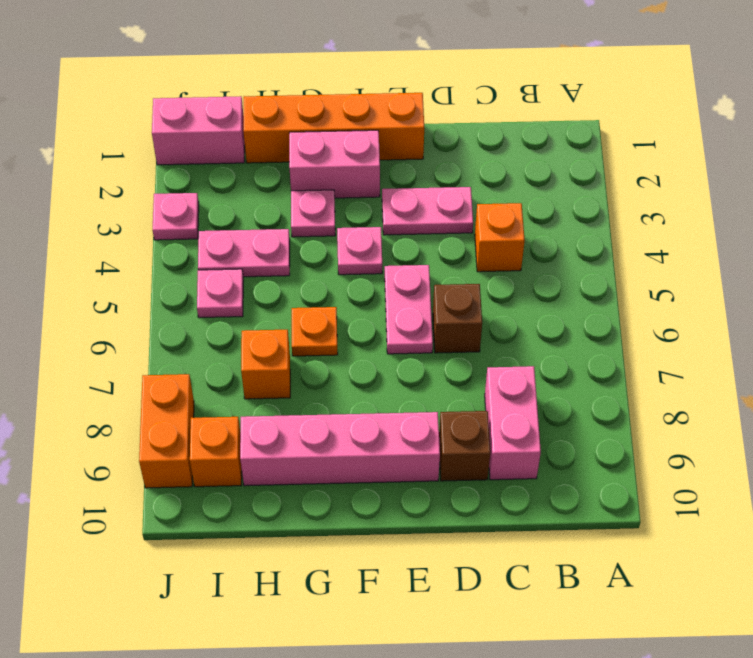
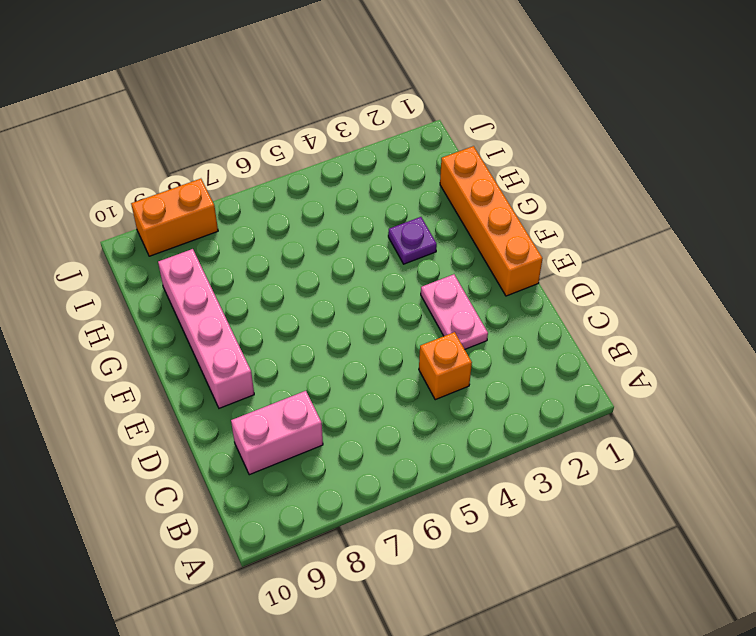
purple 1x1 plate [388,217,437,264] -> pink 1x1 plate [291,190,335,237]
none -> brown 1x1 brick [433,284,482,353]
none -> brown 1x1 brick [439,411,490,481]
none -> pink 1x2 plate [385,265,433,354]

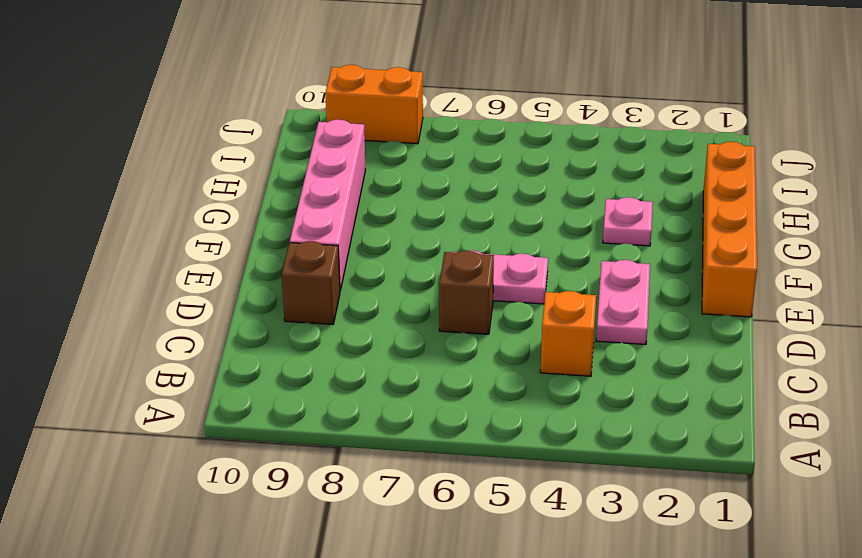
none -> pink 1x2 brick [485,366,541,480]
none -> pink 1x2 brick [289,130,380,198]
none -> pink 1x1 plate [337,227,382,275]

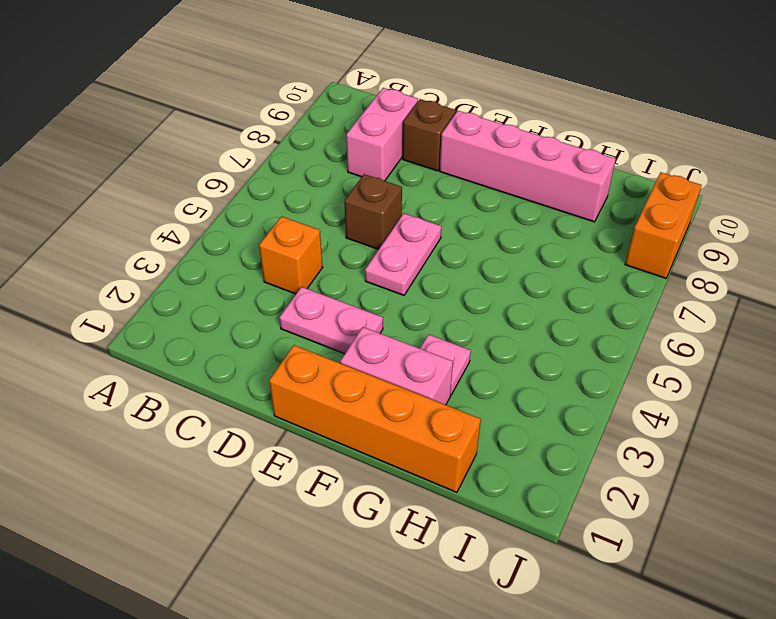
none -> pink 1x1 plate [337,227,382,275]
none -> orange 1x1 plate [292,307,338,356]
none -> pink 1x2 plate [198,229,290,277]

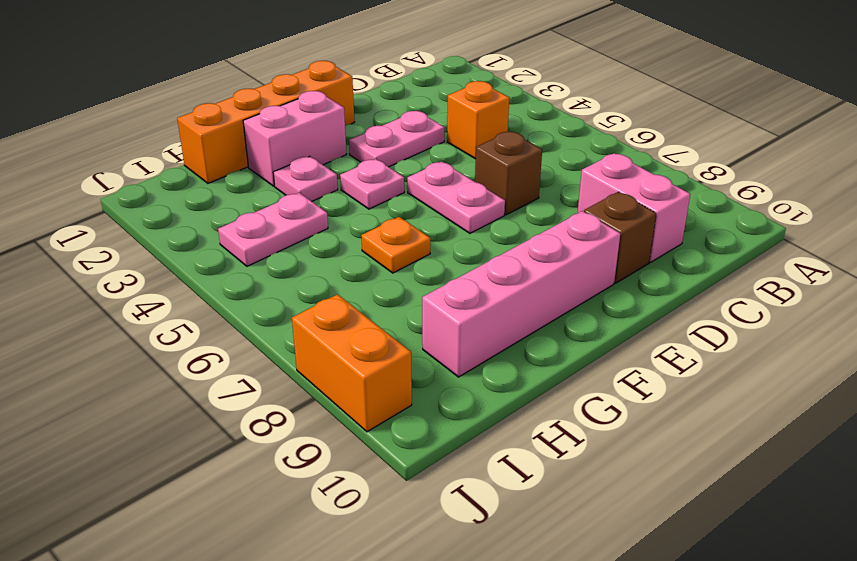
none -> orange 1x1 brick [241,330,290,399]
none -> pink 1x2 brick [152,96,245,165]
none -> pink 1x1 plate [197,269,243,318]

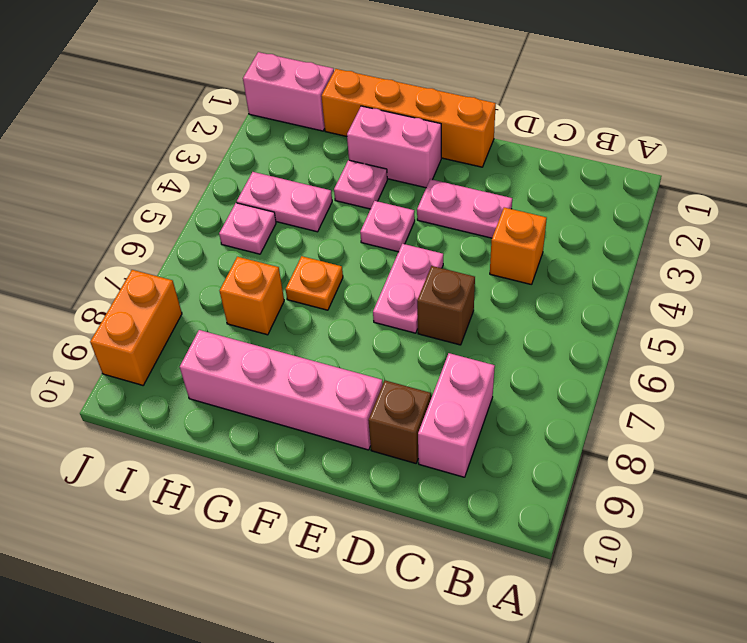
none -> orange 1x1 brick [190,417,242,487]
none -> pink 1x1 plate [153,193,199,240]

